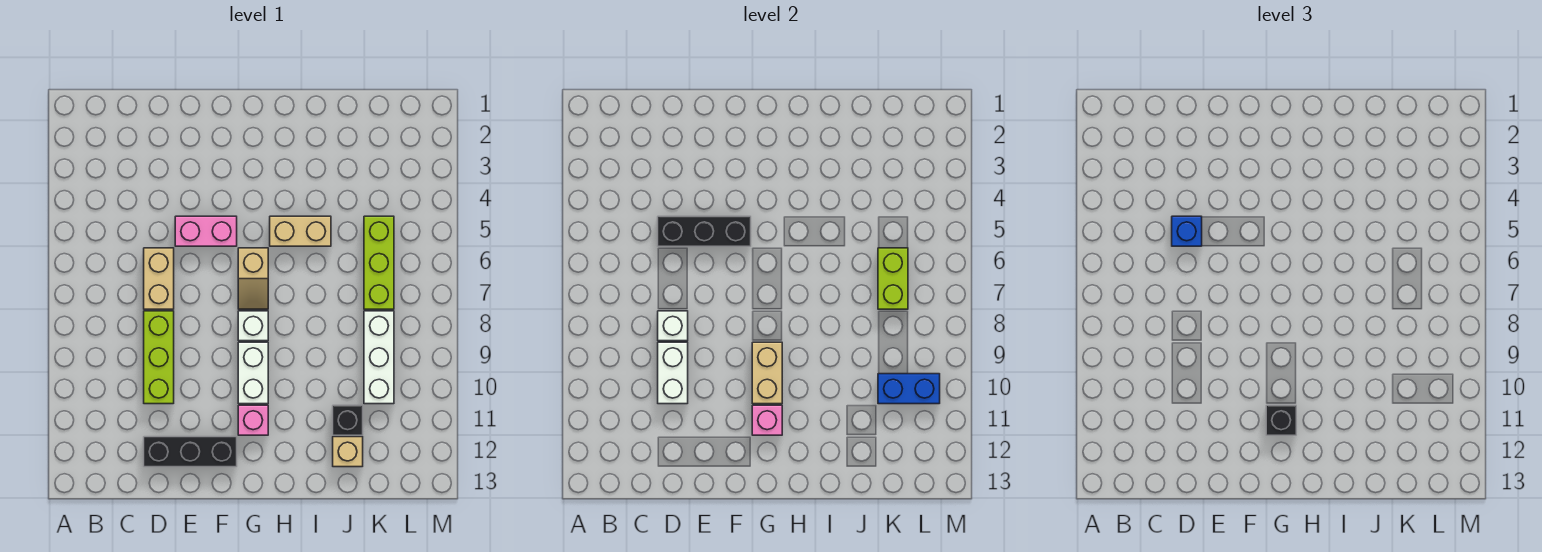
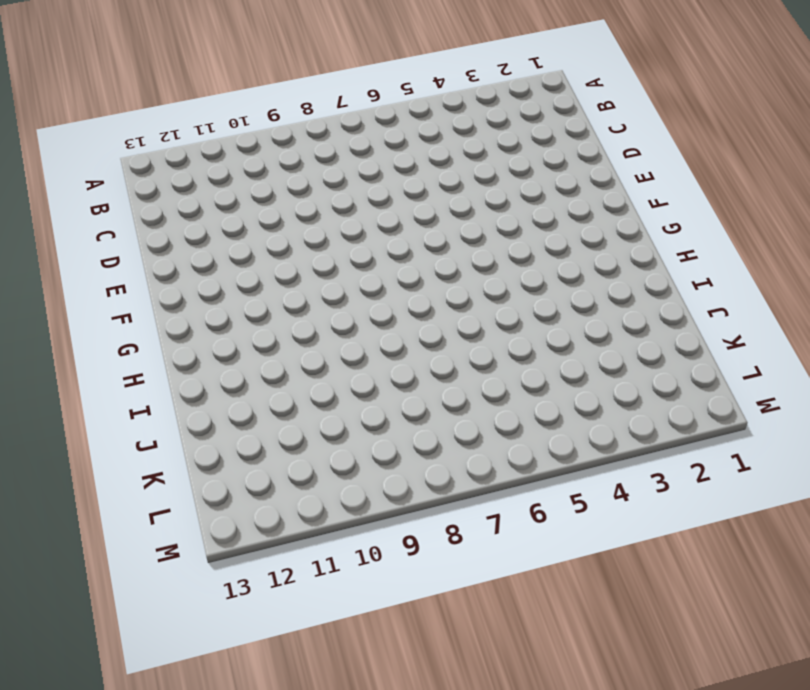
none -> tan 1x2 brick [144,248,174,309]
none -> lime 1x3 brick [144,311,174,404]
none -> black 1x3 brick [144,437,237,467]

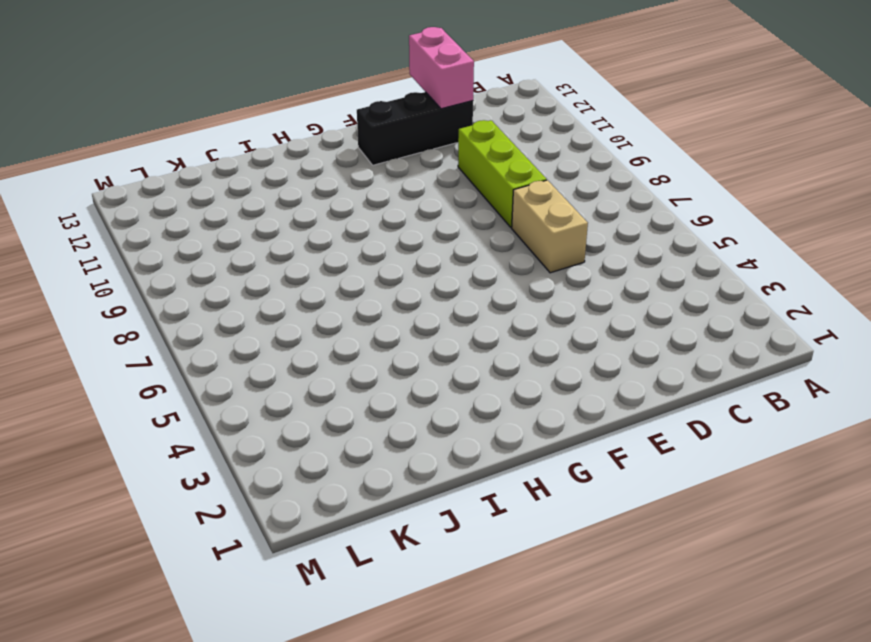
pink 1x2 brick [409,27,474,109] -> pink 1x2 brick turned to [175,216,237,246]
none -> tan 1x2 slope [238,248,268,309]
none -> white 1x1 brick [238,311,268,341]
none -> white 1x2 brick [238,342,268,404]

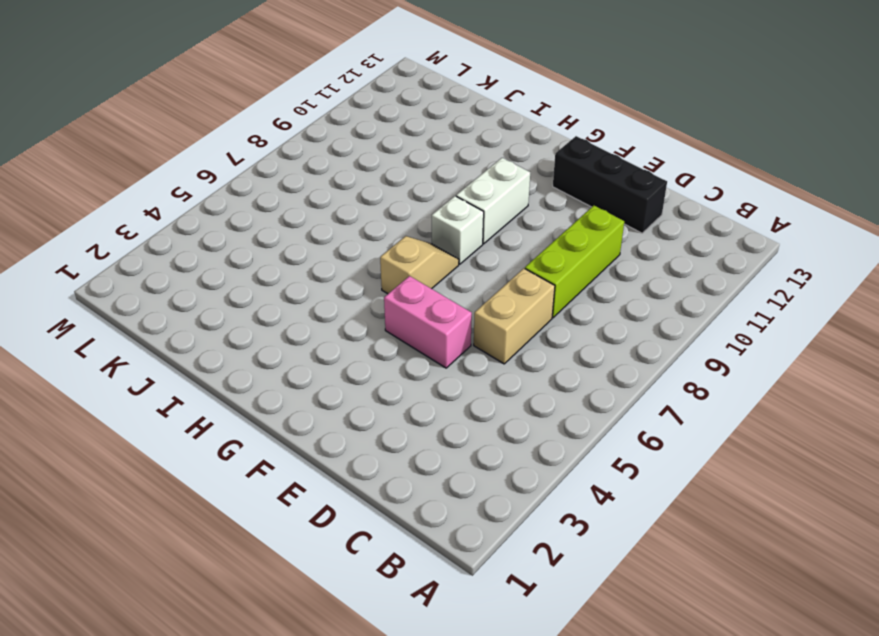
none -> pink 1x1 brick [238,405,268,435]
none -> tan 1x2 brick [270,216,331,246]
none -> black 1x1 brick [333,405,363,435]

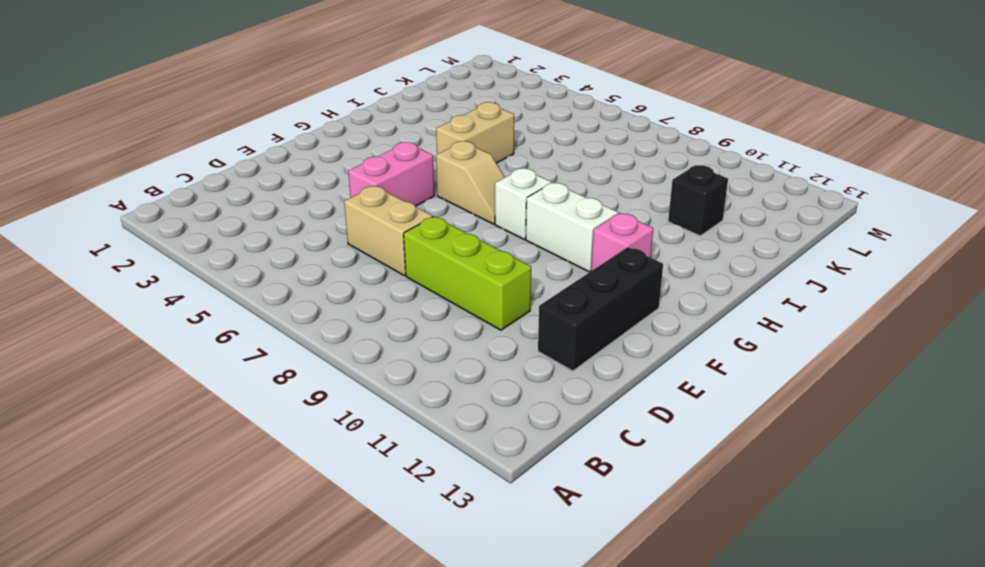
none -> tan 1x1 brick [333,437,363,467]
none -> lime 1x3 brick [364,216,394,309]
none -> white 1x3 brick [364,311,394,404]

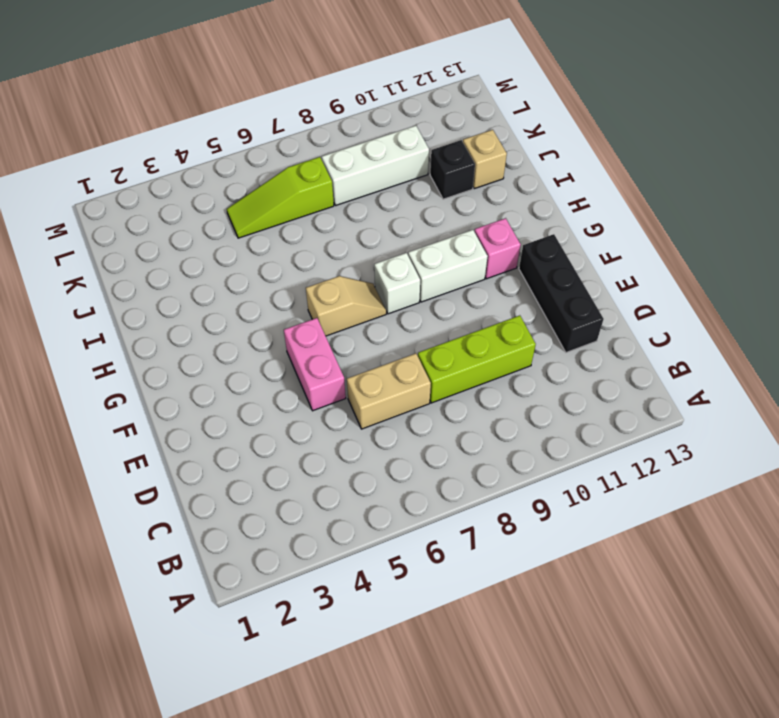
lime 1x3 slope [227,157,334,238] -> lime 1x3 brick [364,216,394,309]
none -> tan 1x2 brick [270,216,331,246]
none -> black 1x3 brick [658,216,751,246]
none -> white 1x1 brick [658,311,688,341]

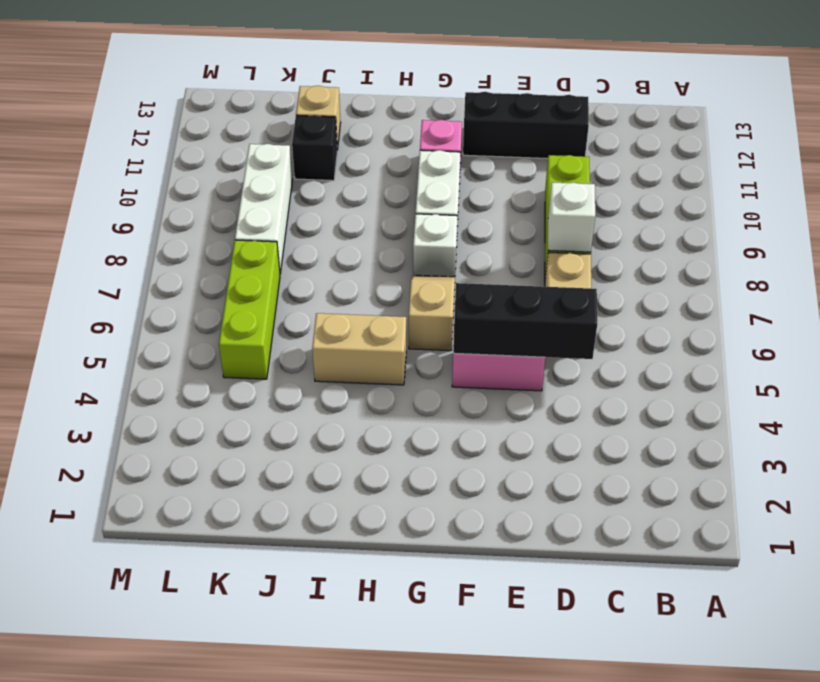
none -> white 1x2 brick [658,342,688,404]
none -> tan 1x2 brick [752,342,782,404]
none -> pink 1x1 brick [752,405,782,435]

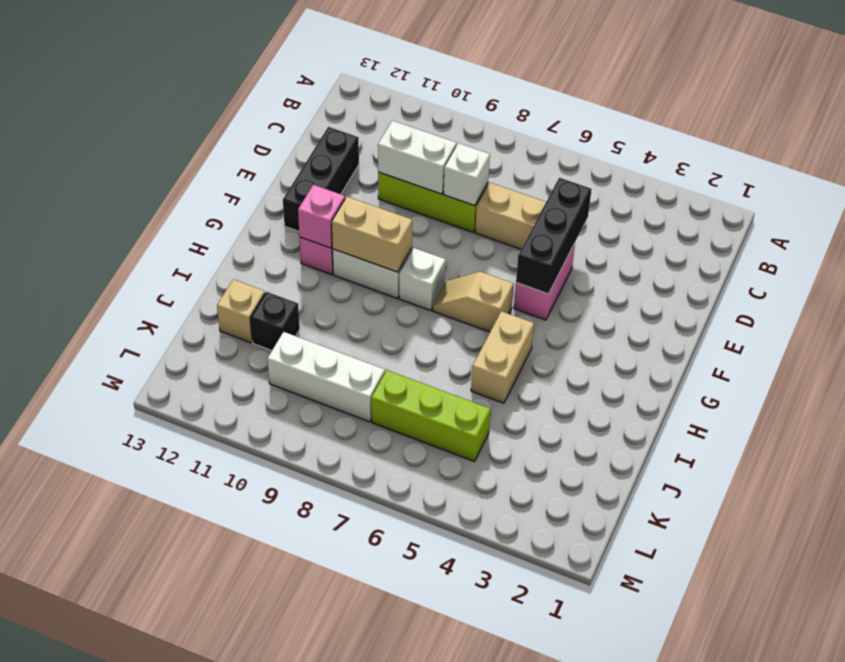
none -> lime 1x2 brick [878,248,908,309]
none -> blue 1x2 brick [878,374,940,404]
none -> blue 1x1 brick [1172,216,1202,246]

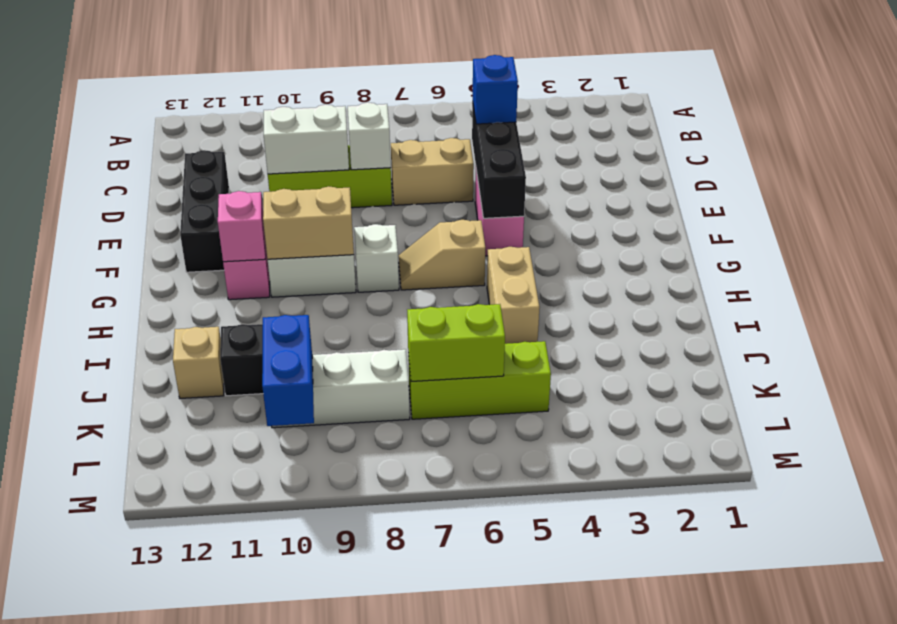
none -> black 1x1 brick [1266,405,1296,435]

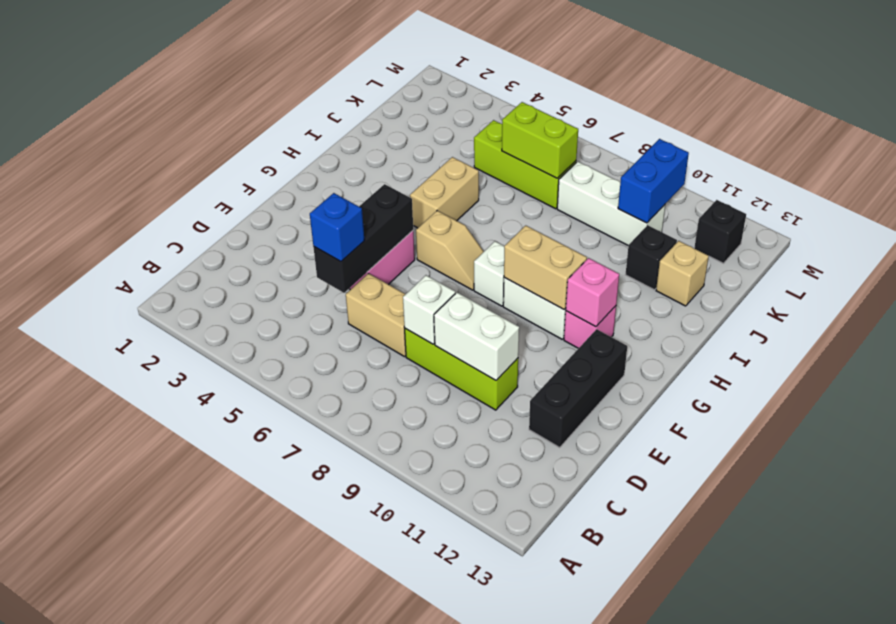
black 1x1 brick [694,200,746,263] -> black 1x1 brick moved to [1266,405,1296,435]

